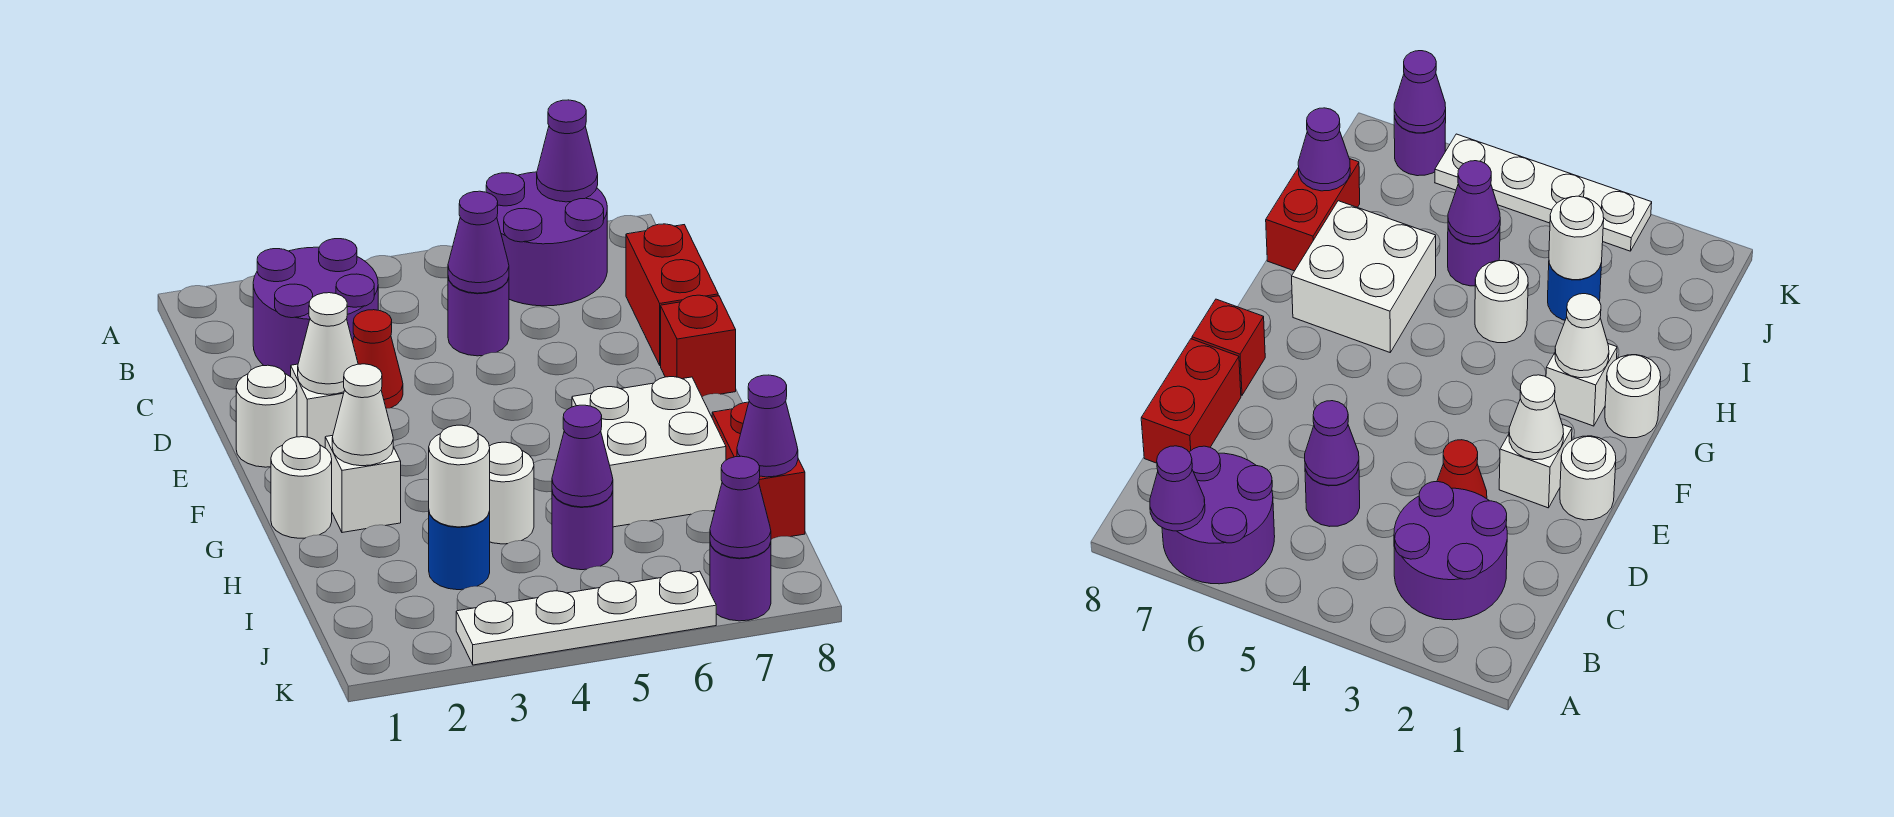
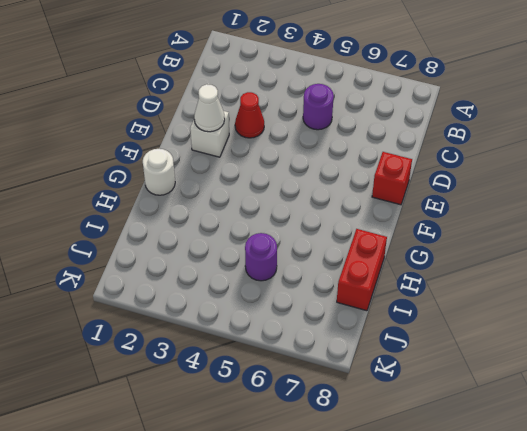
none -> purple 2x2 round brick [486,172,607,306]
none -> purple 2x2 round brick [253,239,378,377]
none -> red 1x2 brick [626,224,718,365]

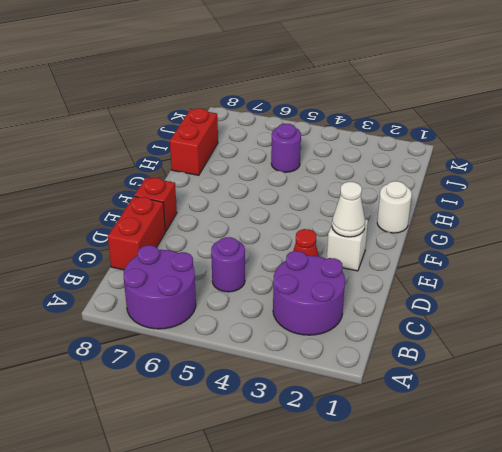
none -> white 1x1 round brick [236,365,297,467]
none -> white 1x1 brick [325,435,401,533]
none -> white 2x2 brick [572,377,726,527]

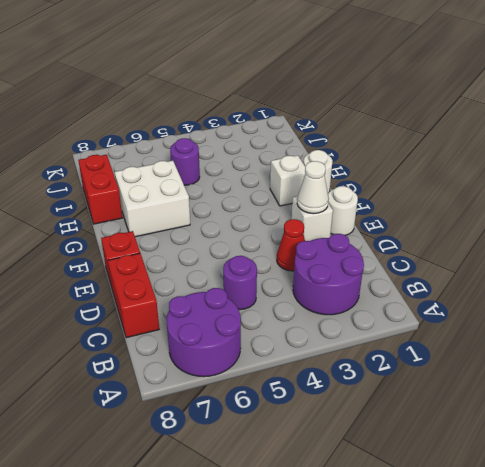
none -> white 1x1 round brick [489,442,534,544]
none -> blue 1x1 round brick [429,512,490,590]
none -> white 1x4 plate [456,571,716,665]

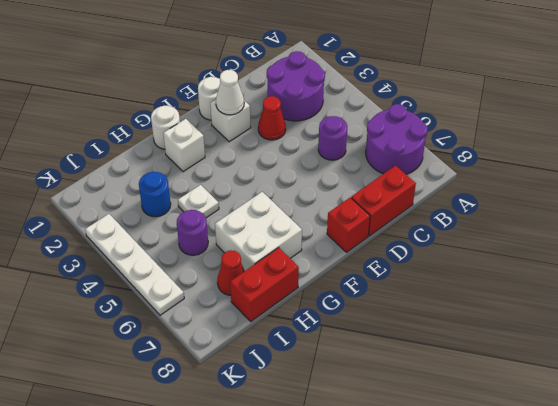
white 1x1 plate [178,185,219,218] -> white 1x1 round brick [489,442,534,544]
red 1x1 cone [217,250,245,295] -> none
none -> purple 1x1 round brick [710,543,771,621]
none -> purple 1x1 cone [537,100,598,202]
none -> purple 1x1 cone [448,191,509,293]

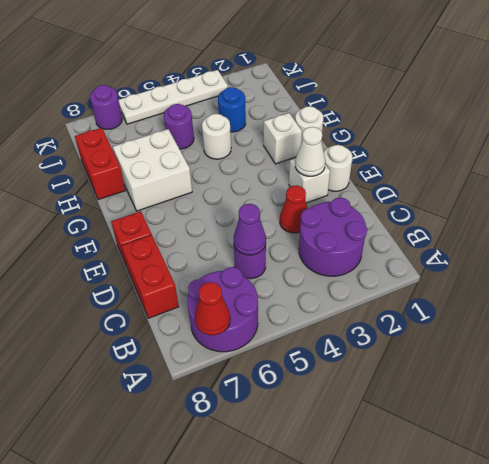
red 1x1 cone [195,282,230,335] -> purple 1x1 cone [537,100,598,202]
none -> white 1x1 cone [332,364,393,466]
none -> white 1x1 round brick [429,425,490,527]
none -> purple 1x1 cone [552,405,613,507]

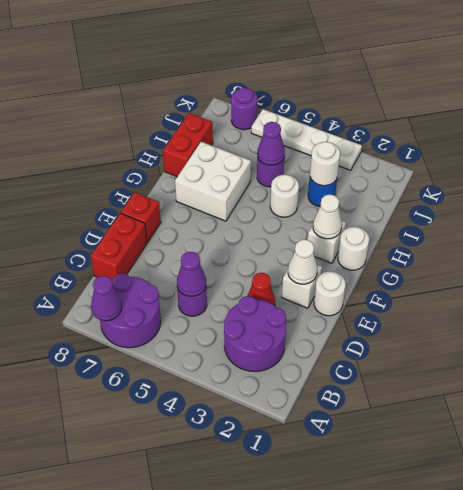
none -> purple 1x1 cone [737,375,798,477]
none -> purple 1x1 cone [710,456,771,558]

